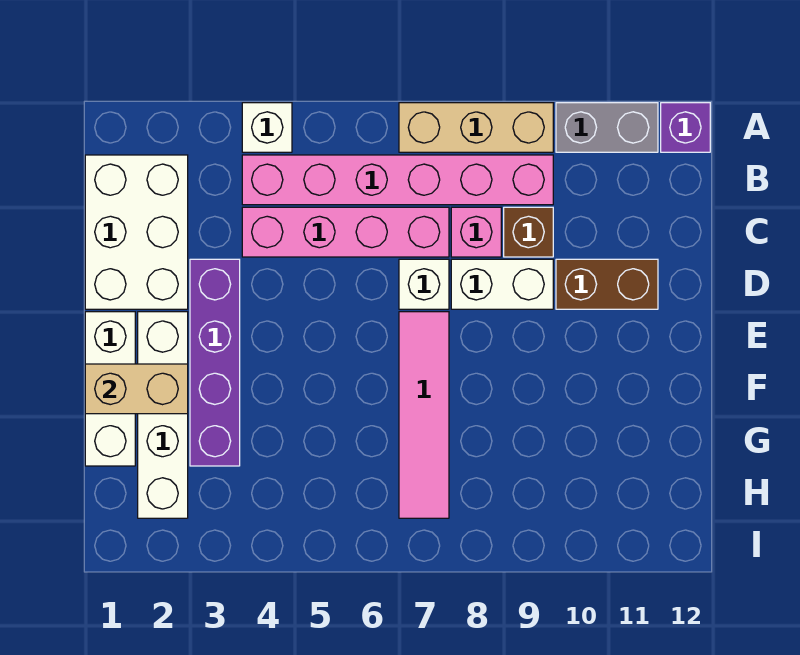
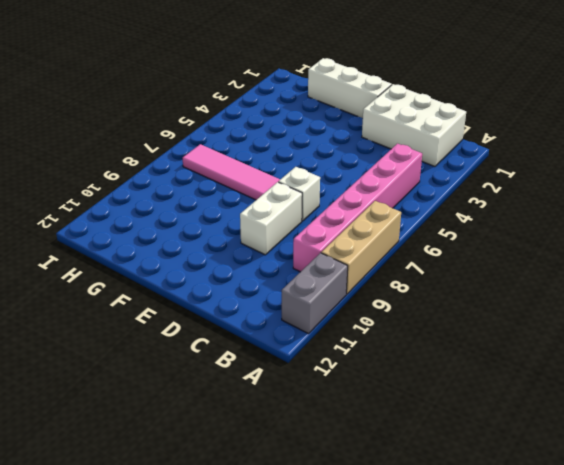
none -> white 1x1 brick [242,103,292,152]
none -> purple 1x1 brick [661,103,710,152]
none -> pink 1x4 brick [242,207,449,257]

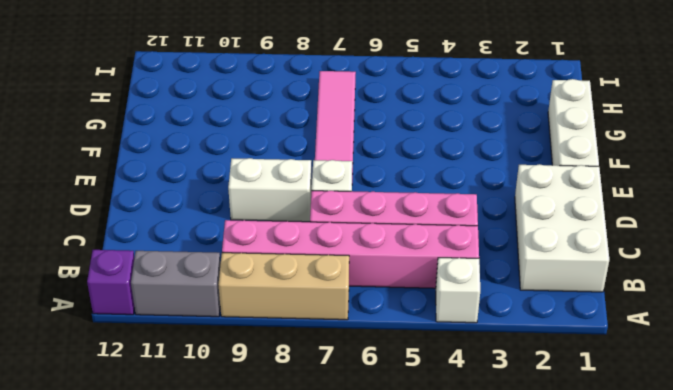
none -> pink 1x1 brick [451,207,501,257]
none -> brown 1x1 brick [504,207,553,257]
none -> purple 1x4 brick [190,259,240,466]

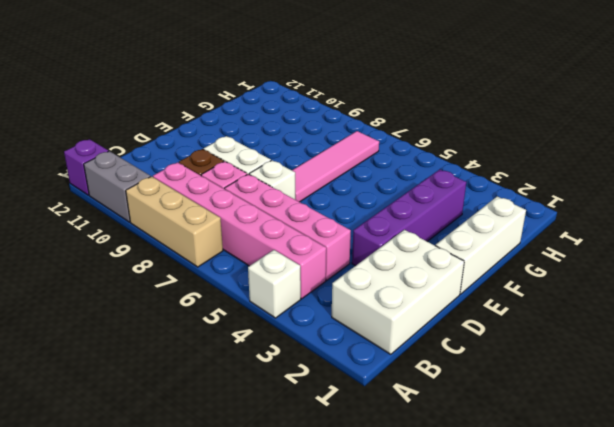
none -> brown 1x2 brick [556,259,658,309]
none -> white 1x4 brick [138,312,188,518]
none -> tan 1x2 brick [85,364,188,414]

